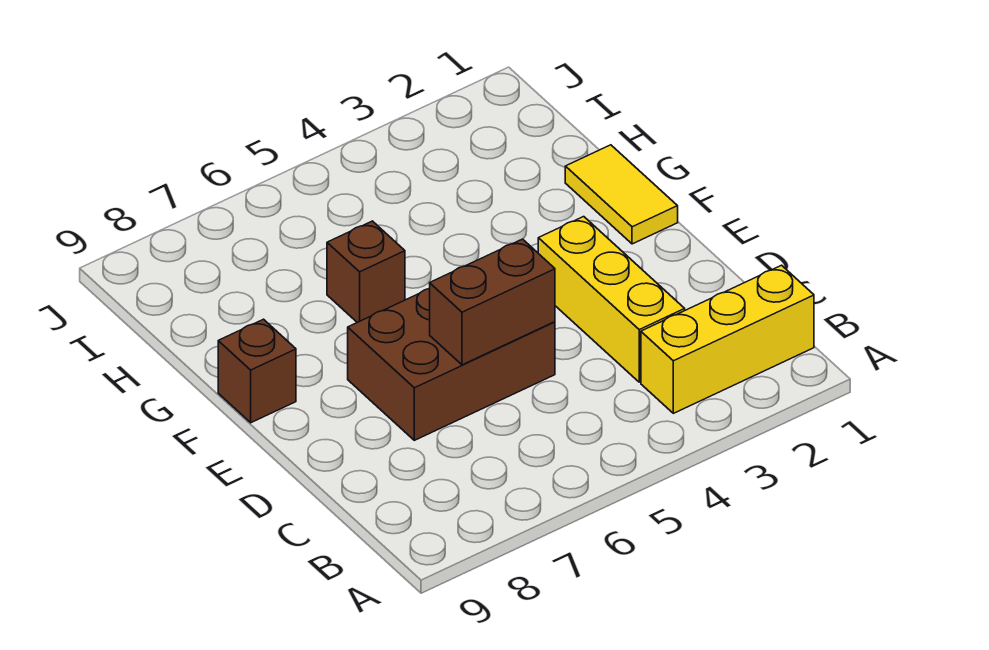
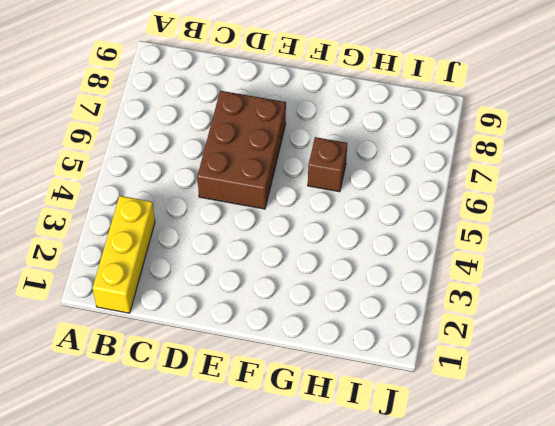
none -> yellow 1x3 brick [538,217,685,382]
none -> yellow 1x2 tile [565,145,678,244]

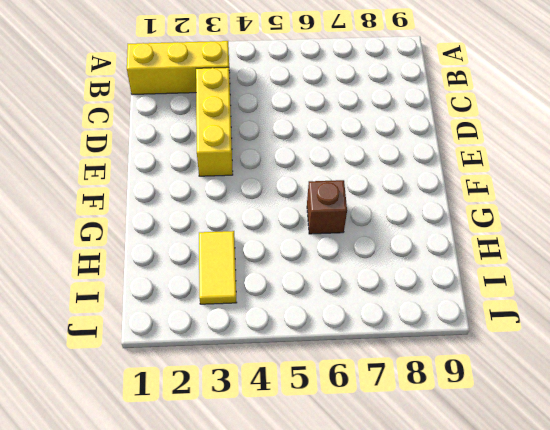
yellow 1x2 tile [199,231,236,304] -> yellow 1x2 tile moved to [565,145,678,244]
none -> brown 2x3 brick [348,288,555,440]
none -> brown 1x1 brick [218,319,296,423]

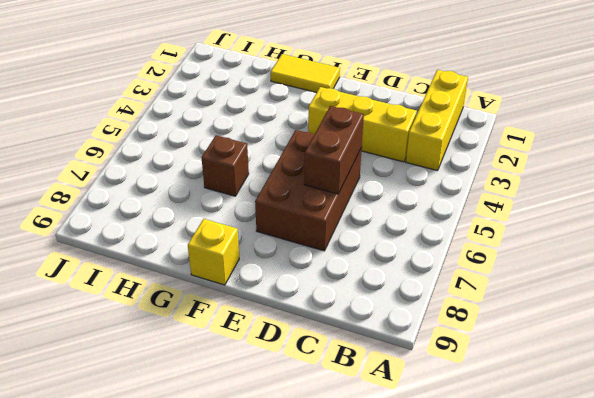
yellow 1x1 brick [188,219,239,285] -> brown 1x1 brick [218,319,296,423]

